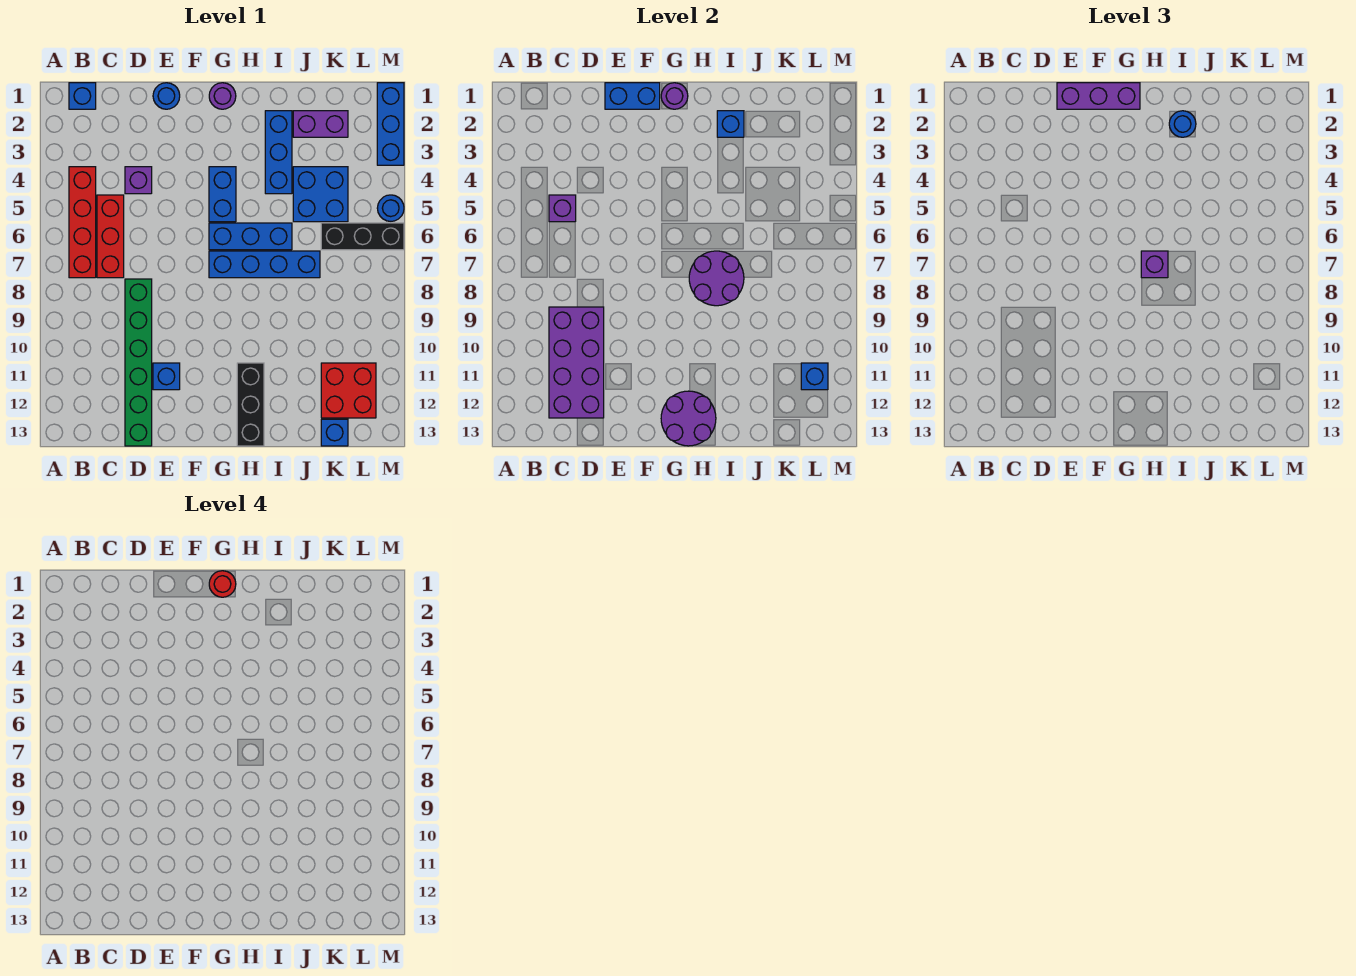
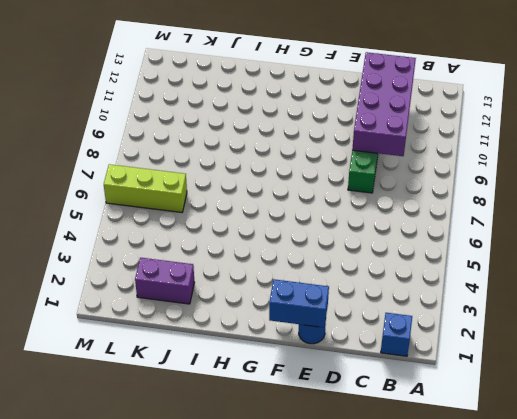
lime 1x3 brick [104,164,187,212] -> black 1x3 brick [321,223,404,250]
none -> red 1x4 brick [69,167,96,278]
none -> red 1x3 brick [97,195,124,278]
none -> purple 1x1 brick [125,167,152,194]
none -> blue 1x1 brick [153,363,180,390]

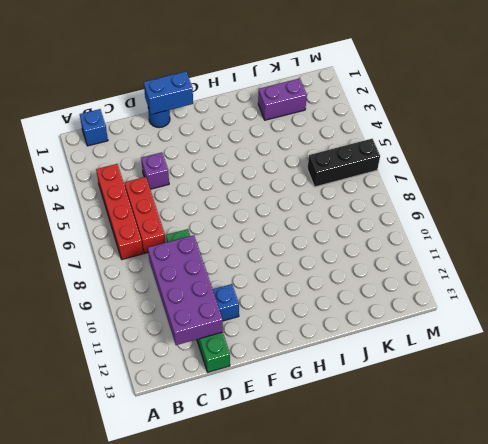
none -> purple 1x1 round brick [209,83,236,109]
none -> blue 1x2 brick [209,167,236,222]
none -> blue 1x3 brick [209,223,292,250]
none -> blue 1x4 brick [209,251,320,278]

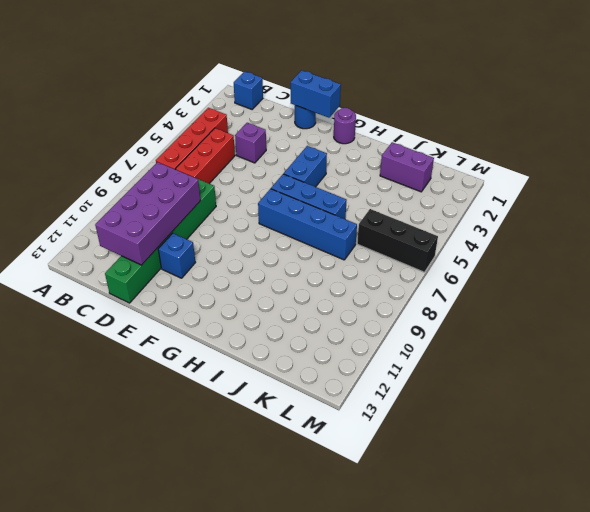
none -> black 1x3 brick [237,363,264,446]
none -> blue 1x3 brick [265,111,292,194]
none -> blue 2x2 brick [293,167,348,222]
none -> red 2x2 brick [321,363,376,418]

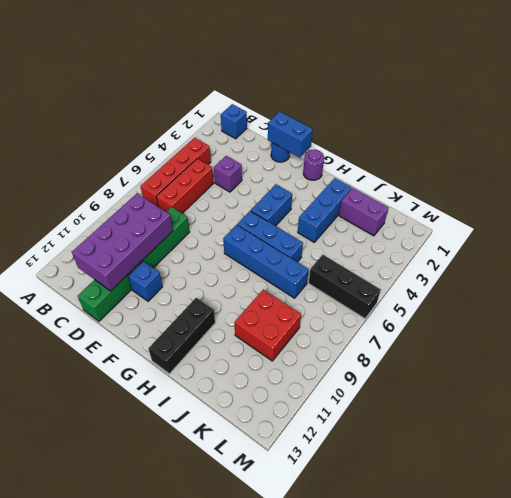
red 2x2 brick [234,290,301,361] -> red 2x2 brick moved to [321,363,376,418]
none -> blue 2x2 brick [293,167,348,222]
none -> blue 1x1 brick [321,419,348,446]
none -> blue 1x3 brick [377,83,404,165]
none -> blue 1x1 round brick [377,195,404,222]

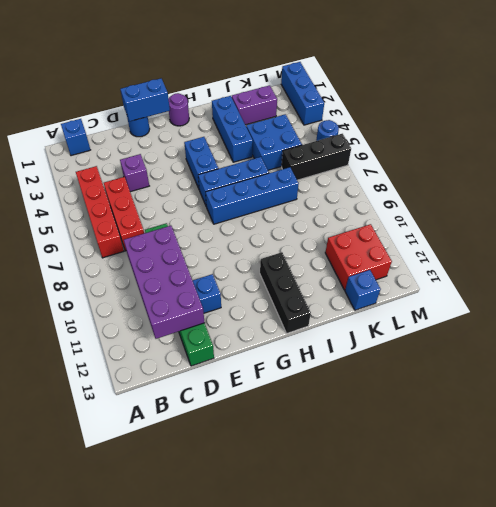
none -> purple 1x1 brick [549,195,576,222]
none -> purple 1x1 round brick [661,83,688,109]
none -> purple 2x2 round brick [661,391,716,446]
none -> purple 2x2 round brick [689,251,744,306]

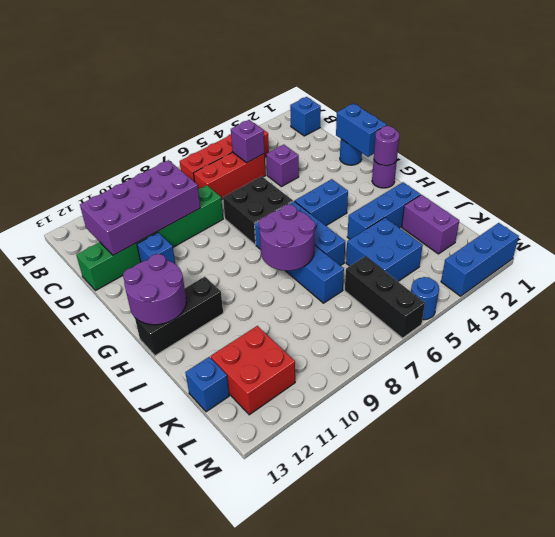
black 2x2 brick [223,176,293,245] -> none
none -> blue 1x1 brick [717,111,744,137]
none -> blue 1x1 brick [801,363,828,390]
none -> purple 1x3 brick [1057,83,1140,109]
none -> purple 1x1 brick [1141,251,1168,278]

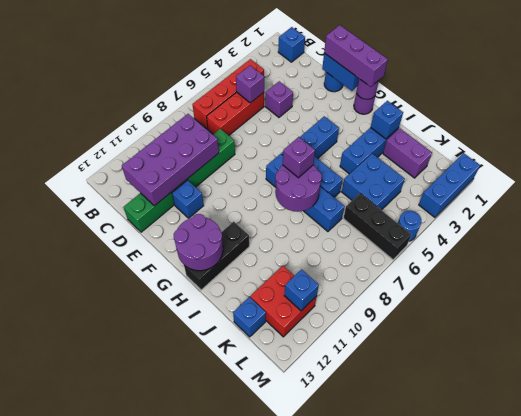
none -> blue 1x1 round brick [1169,111,1196,137]
none -> red 1x1 round brick [209,571,236,597]

